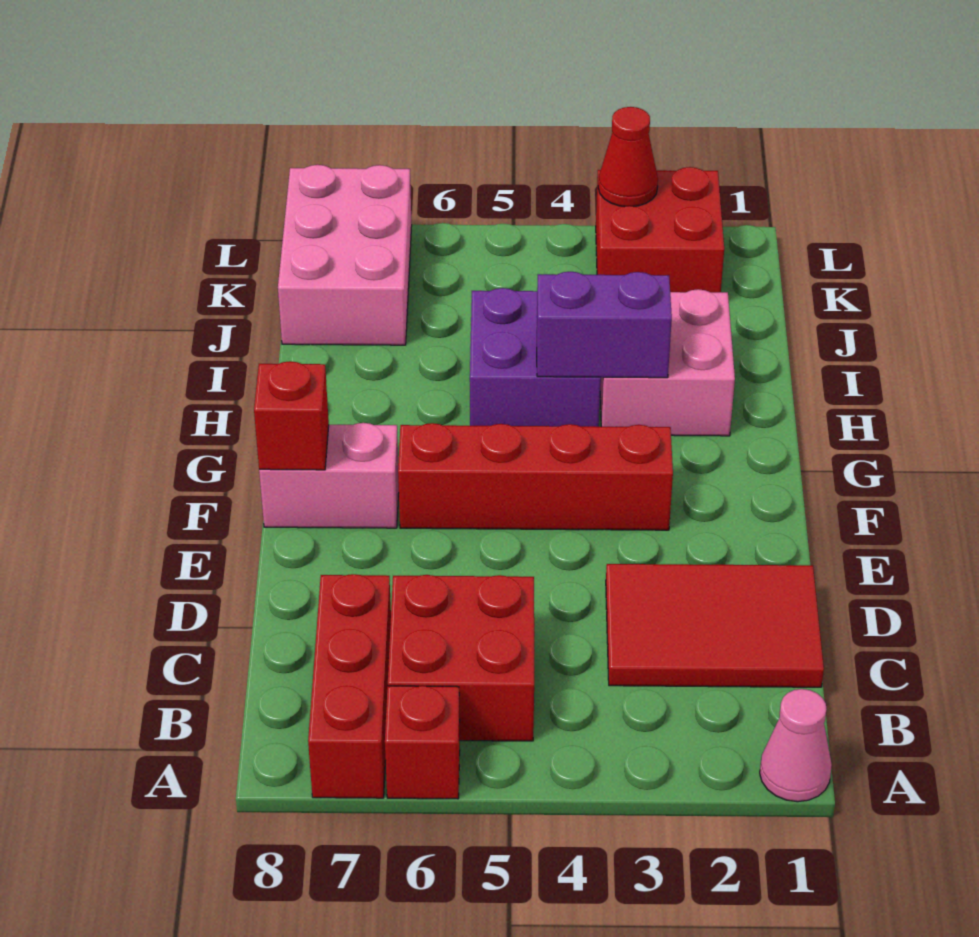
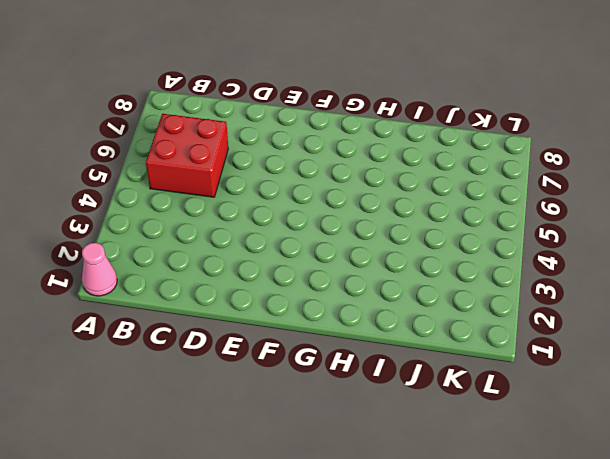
none -> red 1x1 brick [385,686,460,799]
none -> red 1x3 brick [308,574,391,798]
none -> red 2x3 tile [606,564,824,687]

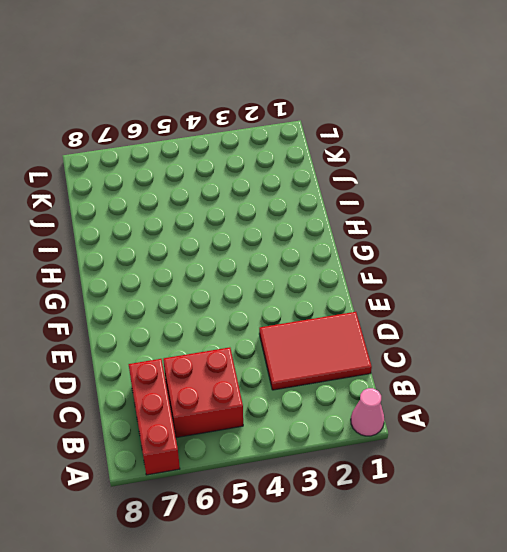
none -> red 1x1 brick [385,686,460,799]
none -> red 1x4 brick [398,423,673,530]
none -> pink 1x2 brick [259,423,399,528]

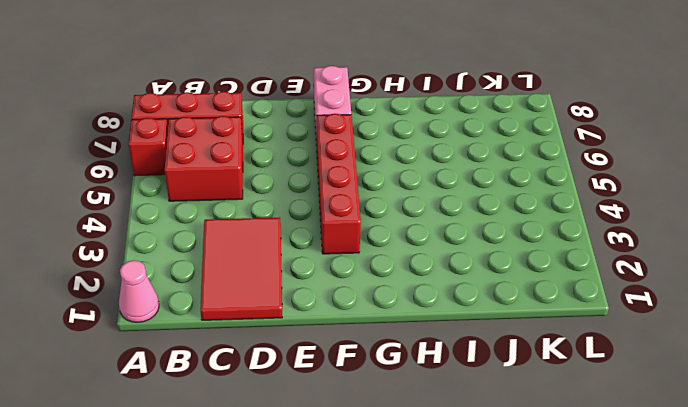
none -> pink 2x2 brick [600,289,735,436]
none -> purple 2x2 brick [470,288,601,427]
none -> pink 2x3 brick [278,165,412,345]

